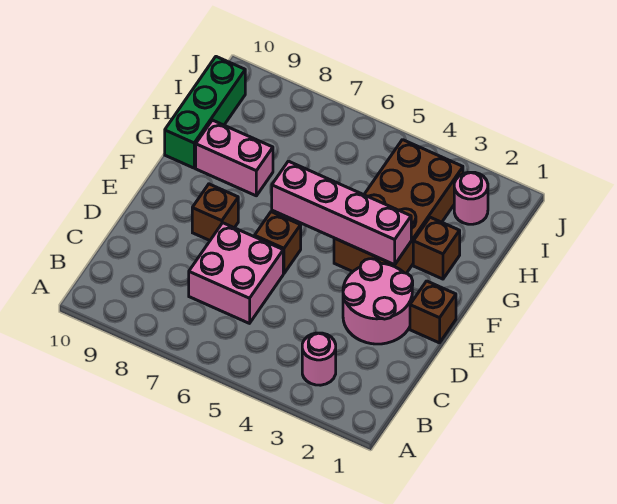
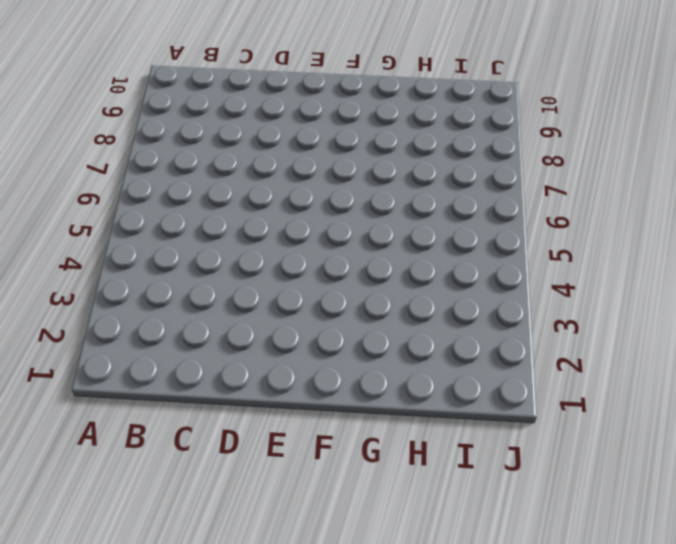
none -> pink 1x1 round brick [302,333,336,385]
none -> pink 2x2 brick [189,223,283,323]
none -> pink 2x2 round brick [343,259,413,344]

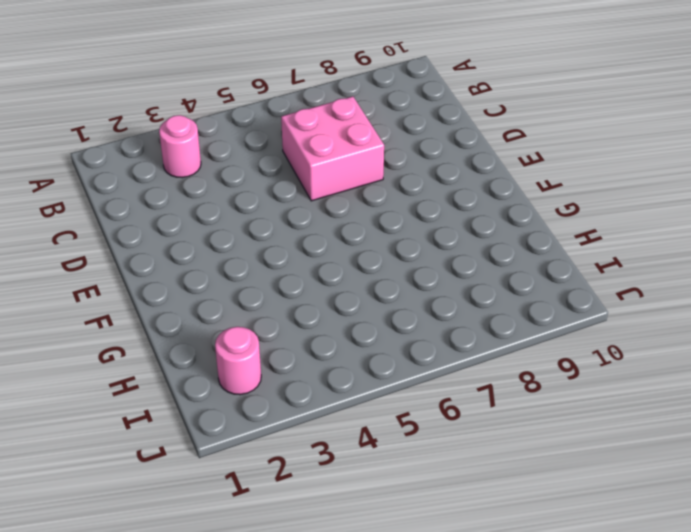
none -> pink 2x2 round brick [343,259,413,344]
none -> brown 1x1 brick [410,281,456,343]
none -> brown 1x1 brick [255,212,301,273]

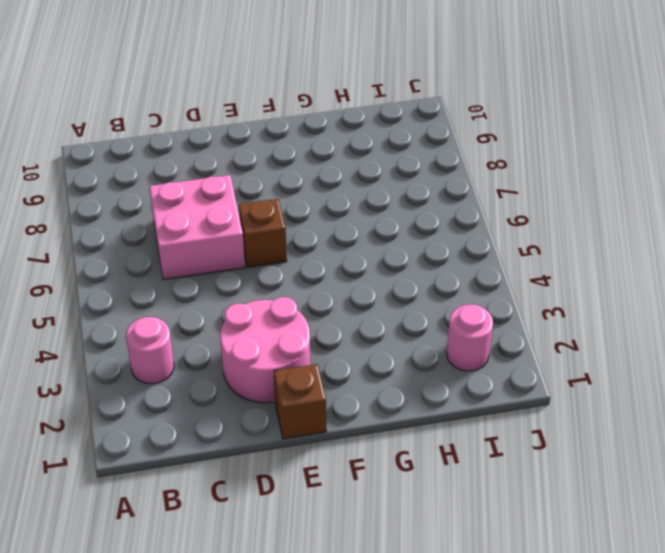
none -> brown 1x1 brick [192,184,238,240]
none -> brown 2x4 brick [334,140,463,273]
none -> brown 1x1 brick [413,217,460,279]

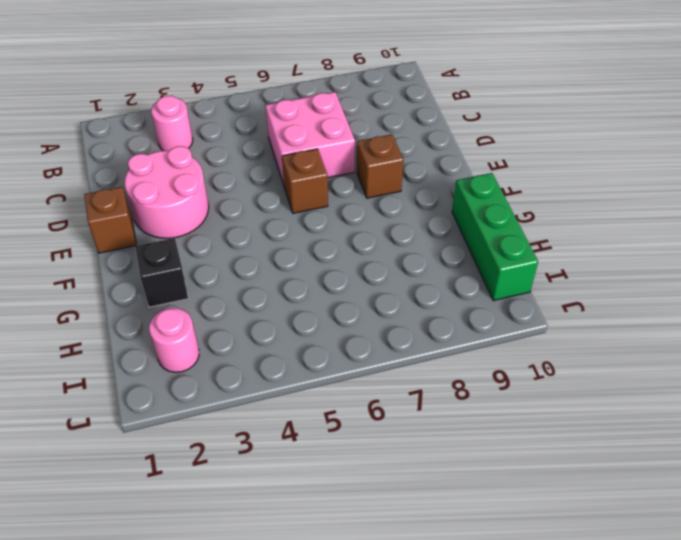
black 1x1 brick [135,238,188,307] -> brown 1x1 brick [413,217,460,279]
none -> brown 2x4 brick [334,140,463,273]
none -> pink 1x2 brick [196,120,273,196]
none -> pink 1x4 brick [272,161,411,265]

